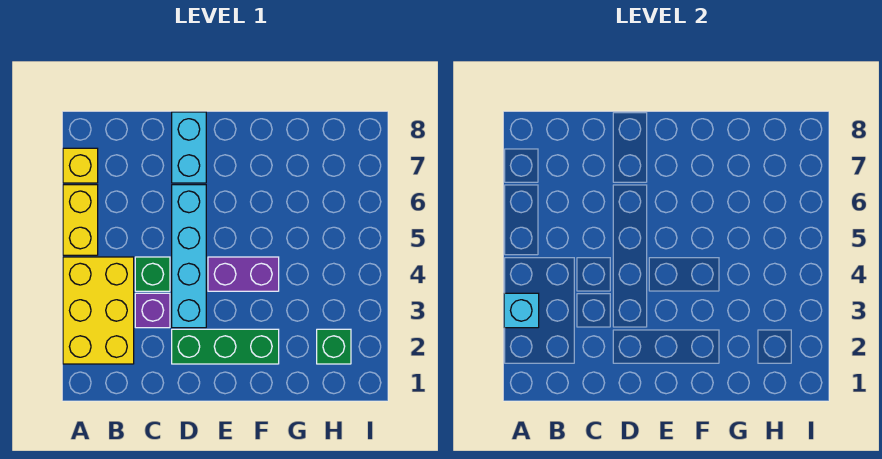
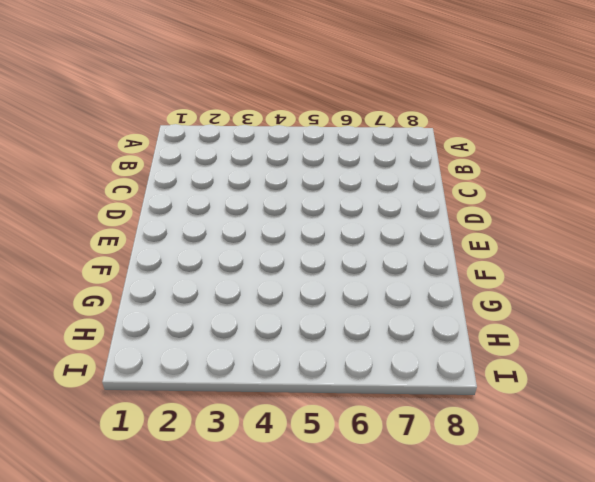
none -> yellow 2x3 brick [63,257,134,364]
none -> yellow 1x2 brick [63,185,98,255]

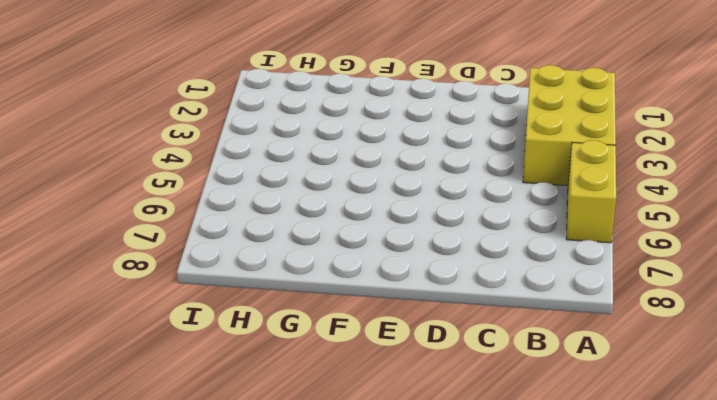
none -> yellow 1x1 brick [63,148,98,183]
none -> purple 1x1 brick [135,293,170,328]

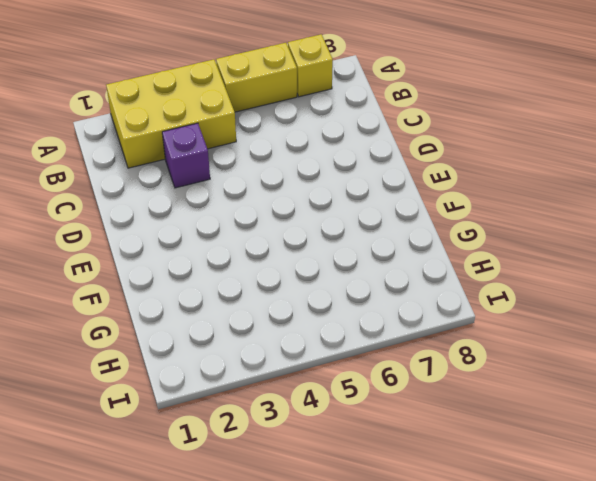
none -> green 1x1 brick [135,257,170,291]
none -> green 1x3 brick [172,329,279,364]

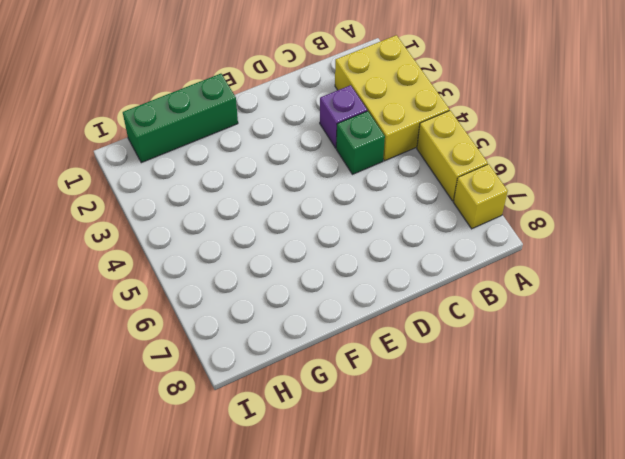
green 1x3 brick [123,74,238,163] -> green 1x3 brick moved to [172,329,279,364]
none -> cyan 1x4 brick [172,185,206,328]
none -> cyan 1x2 brick [172,112,206,183]

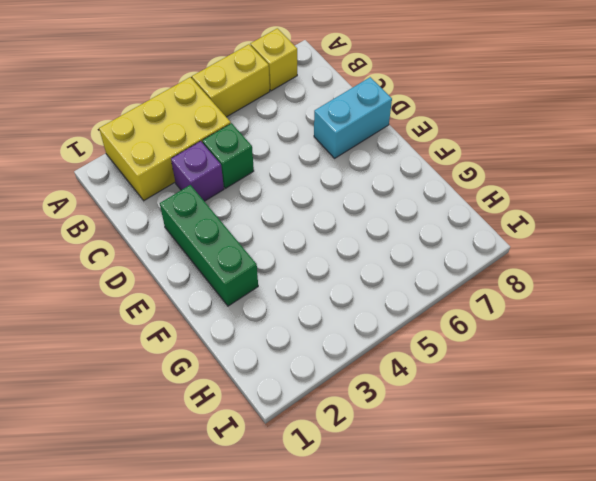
none -> cyan 1x4 brick [172,185,206,328]
none -> purple 1x2 brick [208,257,279,291]

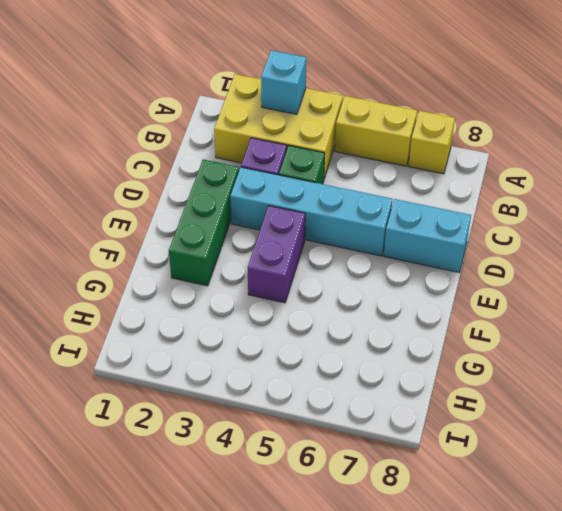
none -> green 1x1 brick [317,329,351,364]

